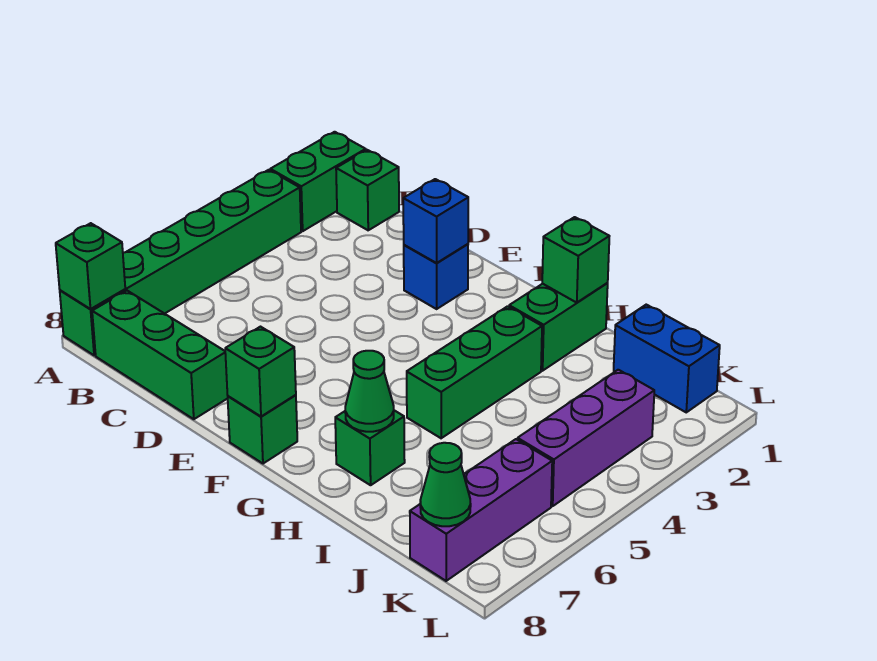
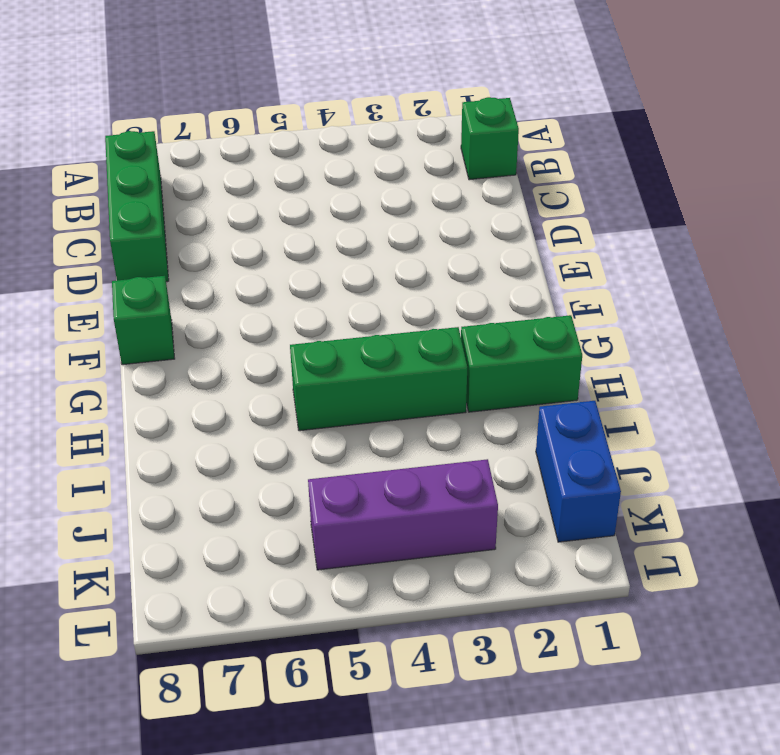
none -> green 1x2 brick [270,132,366,231]
none -> green 1x6 brick [60,170,301,355]
none -> blue 1x1 brick [404,244,468,309]

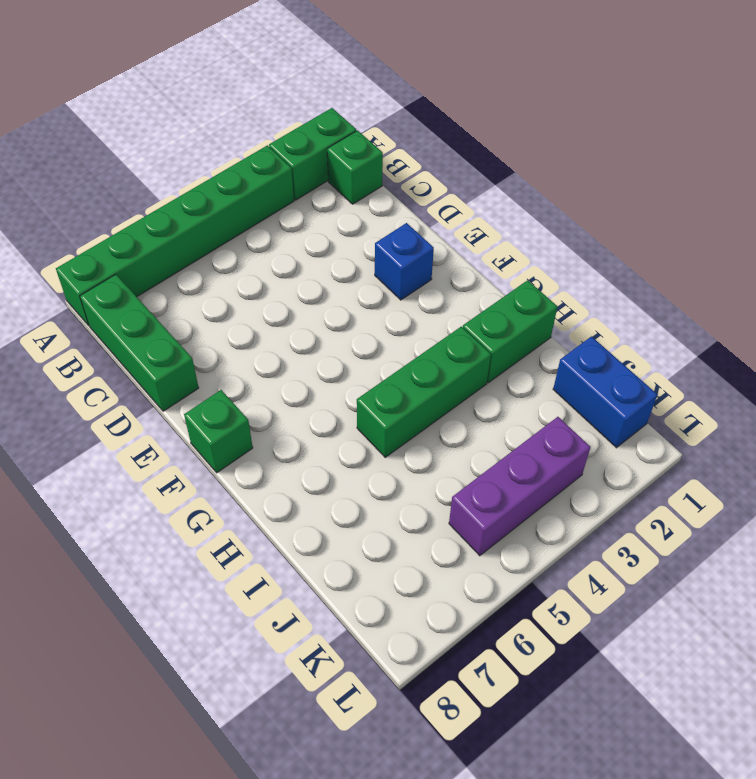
none -> green 1x1 brick [335,410,405,485]
none -> purple 1x3 brick [410,439,552,581]
none -> green 1x1 brick [56,223,125,309]

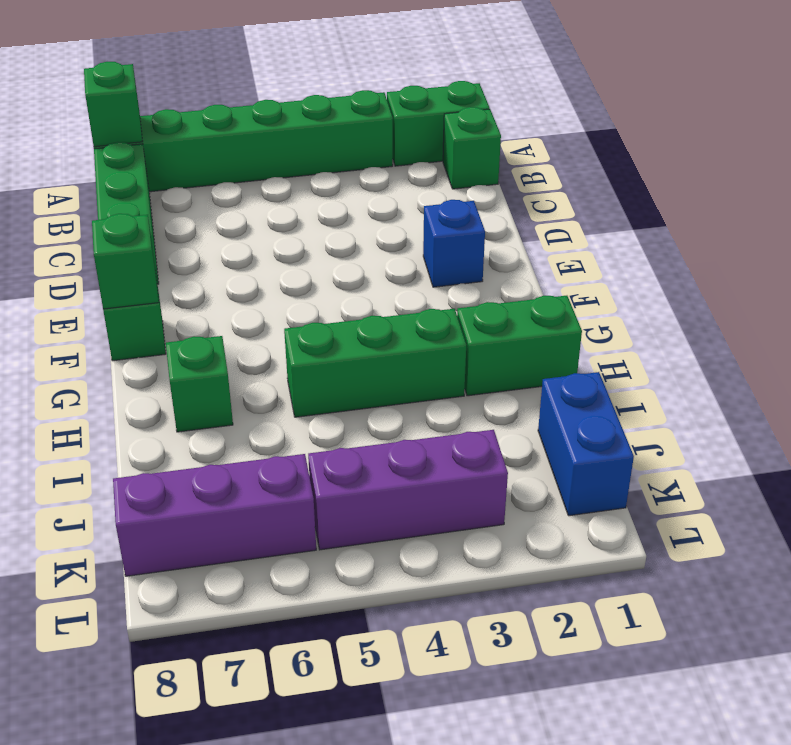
none -> blue 1x1 brick [403,179,468,263]
none -> green 1x1 brick [542,217,609,302]
none -> green 1x1 cone [345,351,394,432]

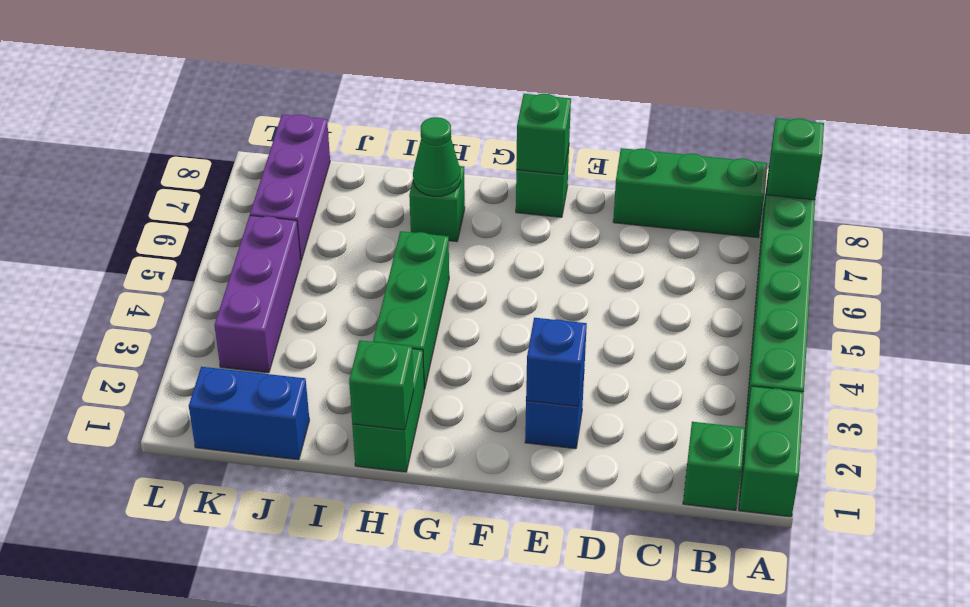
none -> green 1x1 cone [420,443,471,526]

